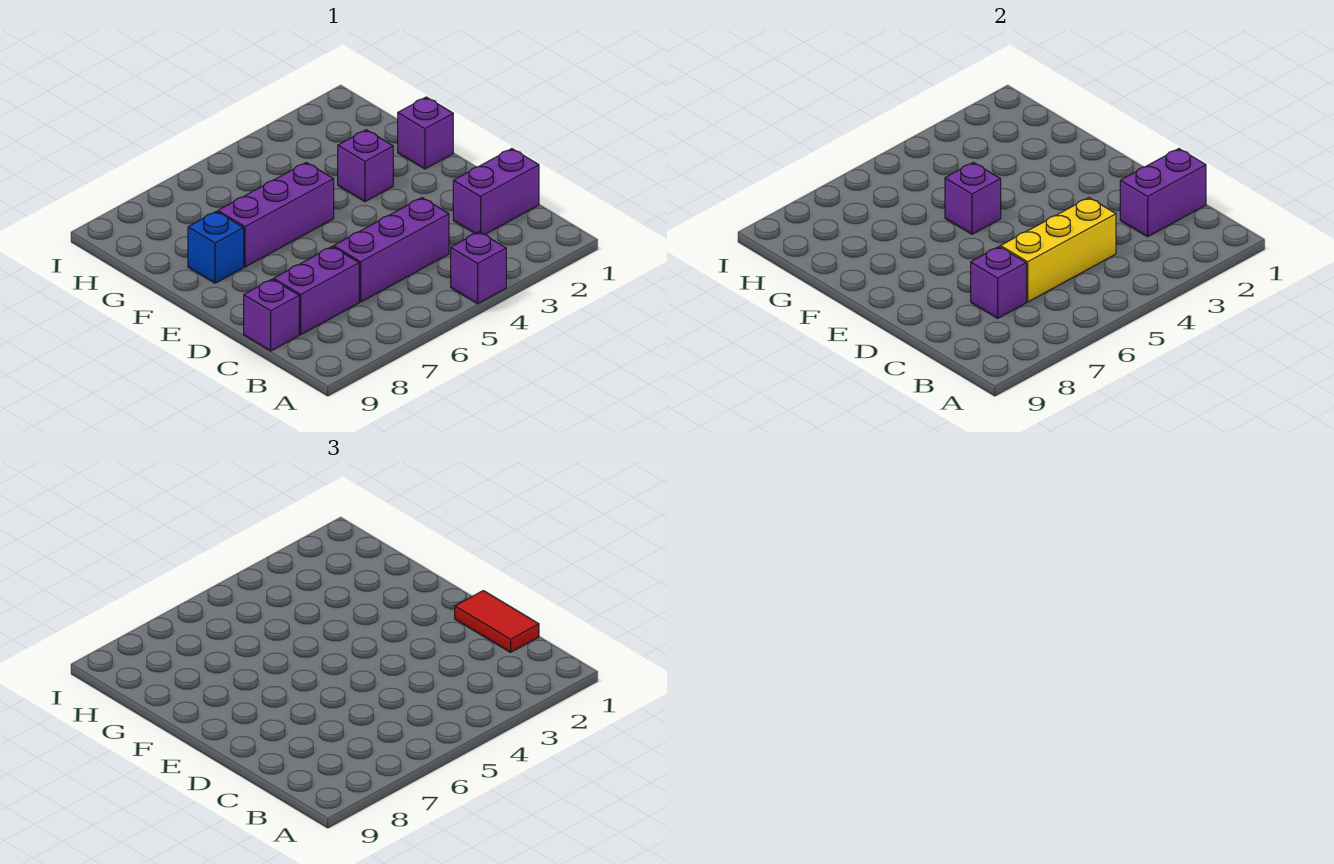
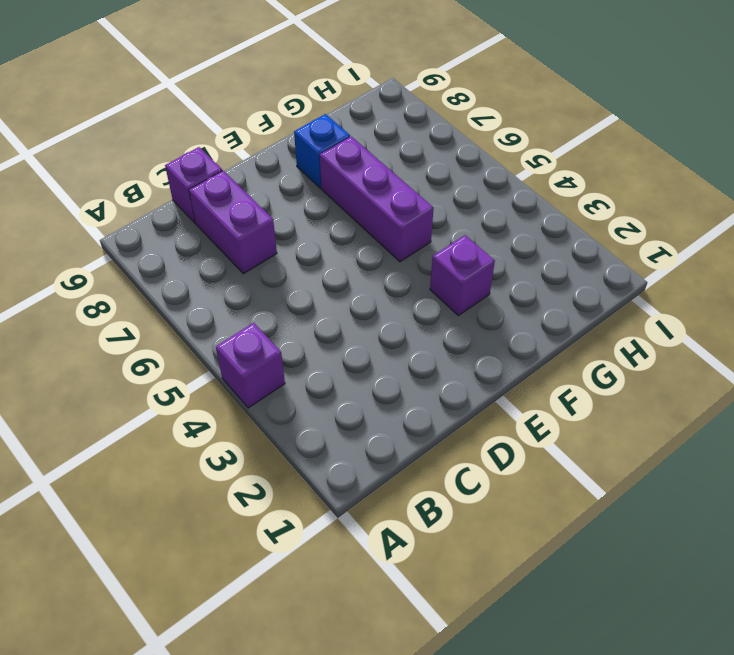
none -> purple 1x2 brick [453,149,539,235]
none -> purple 1x3 brick [333,198,449,302]
none -> purple 1x1 brick [398,97,453,169]

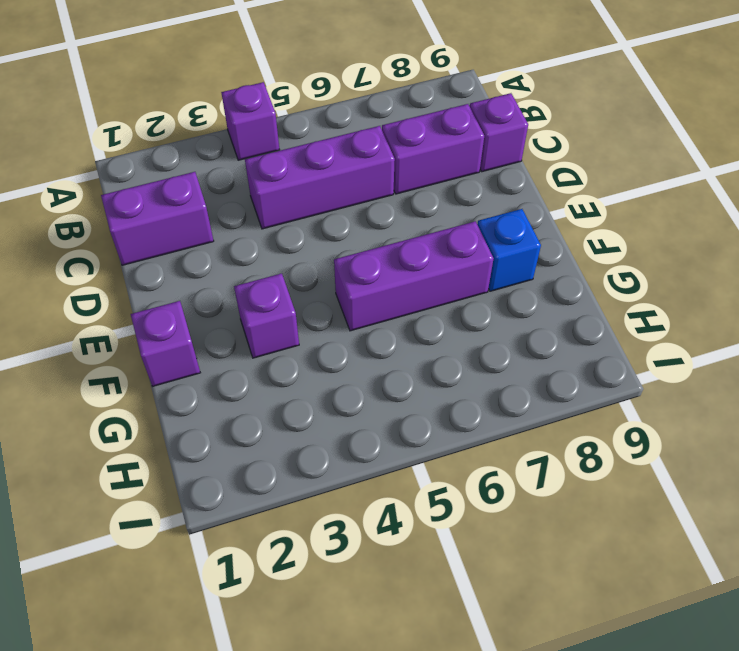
none -> purple 1x2 brick [1120,149,1206,237]
none -> yellow 1x3 brick [1000,198,1116,302]
none -> purple 1x1 brick [971,247,1026,318]

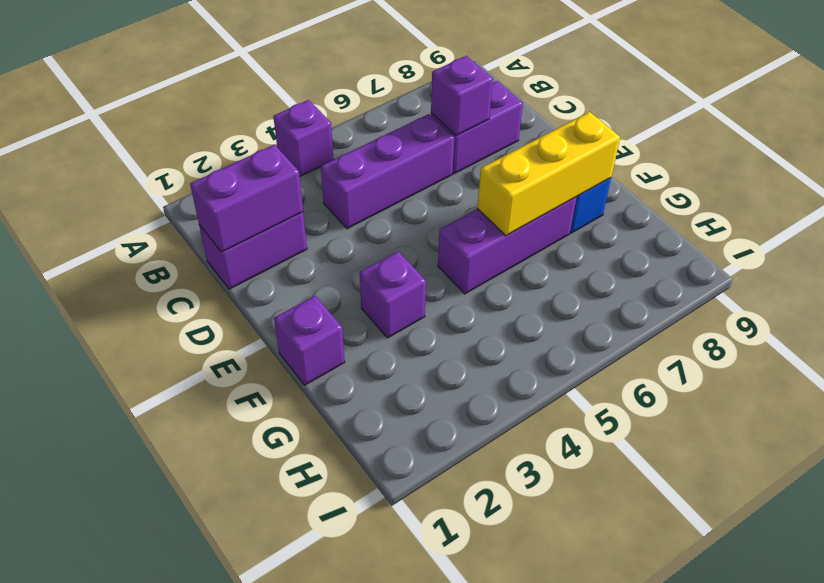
yellow 1x3 brick [477,112,620,236] -> yellow 1x3 brick moved to [1000,198,1116,302]
none -> purple 1x1 brick [244,279,299,351]
none -> purple 1x1 brick [945,162,1001,234]
none -> red 1x2 tile [455,591,539,652]

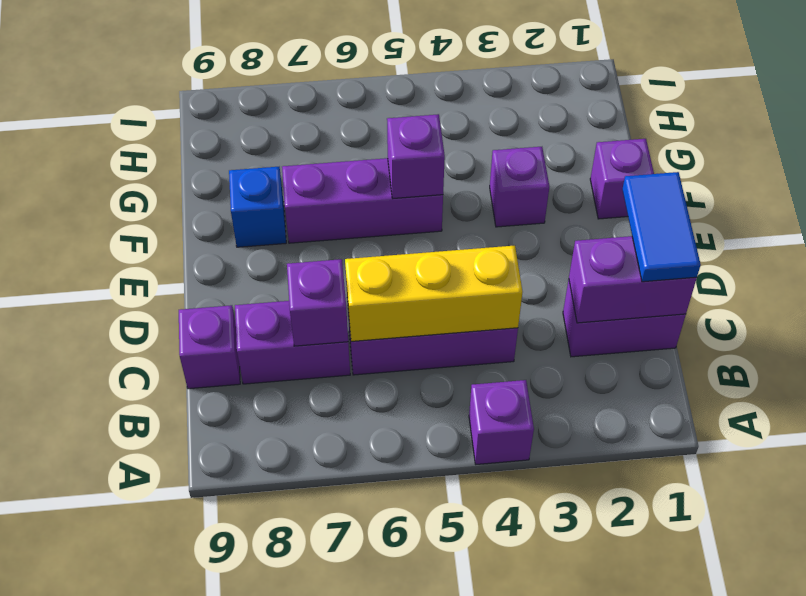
blue 1x2 tile [622,172,701,282] -> red 1x2 tile [455,591,539,652]

